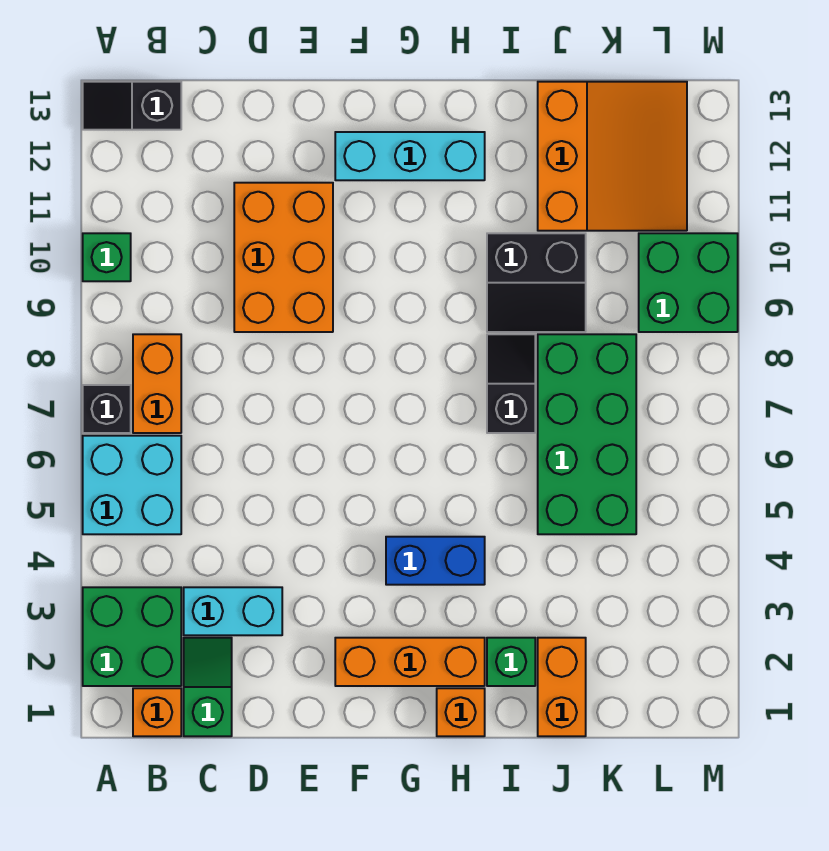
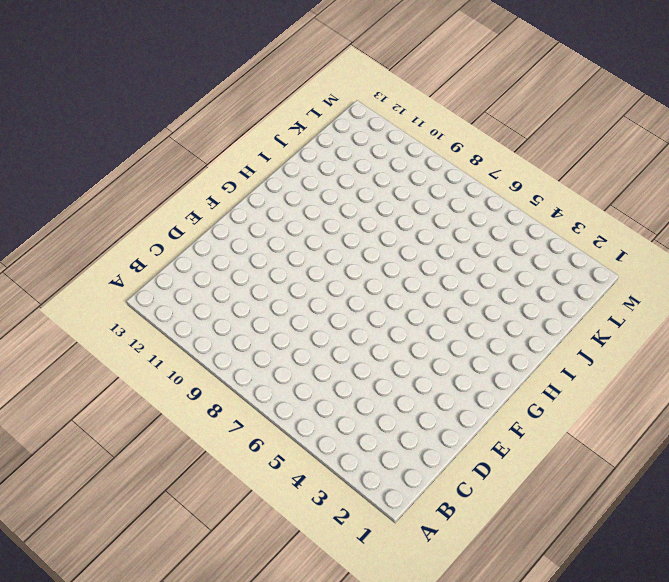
none -> green 2x2 brick [83,587,181,686]
none -> cyan 2x2 brick [83,436,181,534]
none -> black 1x1 brick [83,385,131,433]

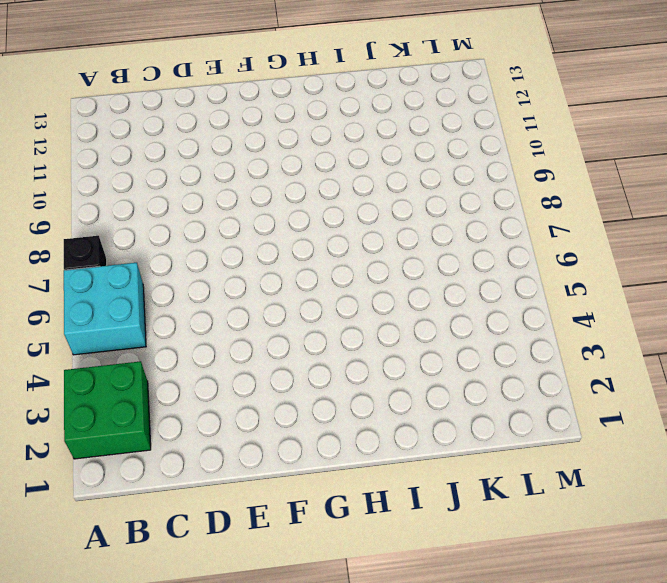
none -> green 1x1 brick [83,233,131,281]
none -> black 1x2 slope [83,82,181,130]
none -> orange 1x1 brick [133,688,181,736]

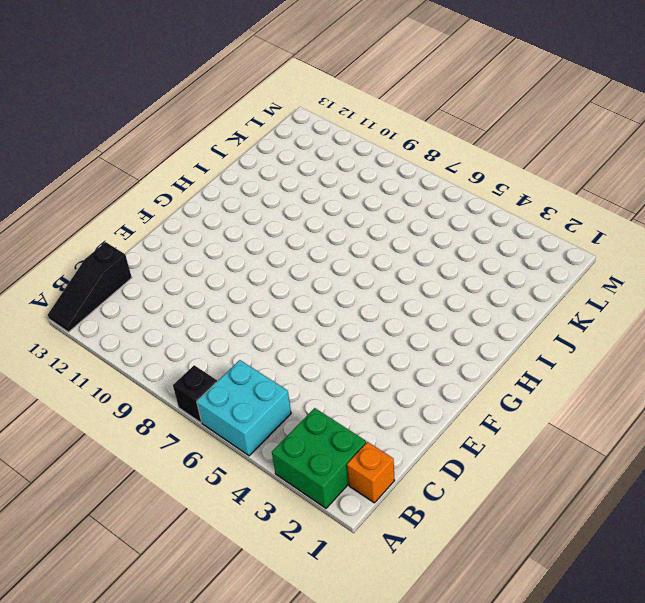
black 1x3 slope [48,242,132,332] -> black 1x2 slope [83,82,181,130]
none -> green 1x1 brick [83,233,131,281]
none -> orange 1x2 brick [133,334,181,433]
none -> green 1x2 slope [184,638,232,736]

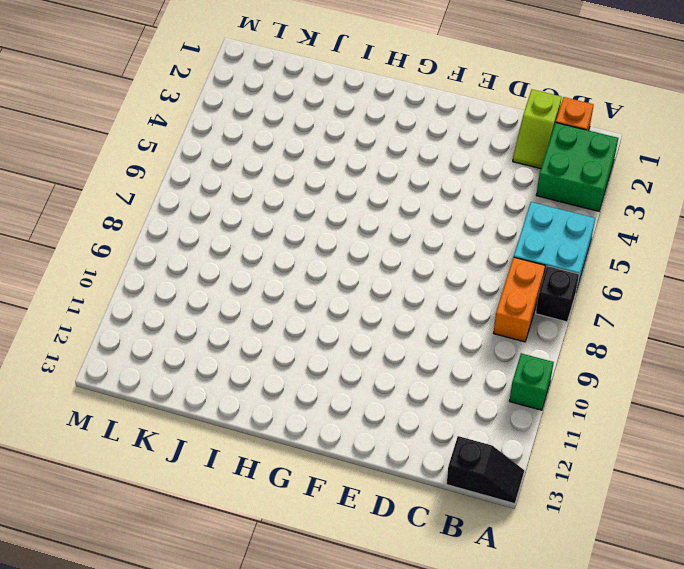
lime 1x2 slope [513,89,562,169] -> green 1x2 slope [184,638,232,736]
none -> cyan 1x2 brick [184,587,282,635]
none -> orange 2x3 brick [234,183,333,332]
none -> orange 1x3 brick [335,638,485,686]

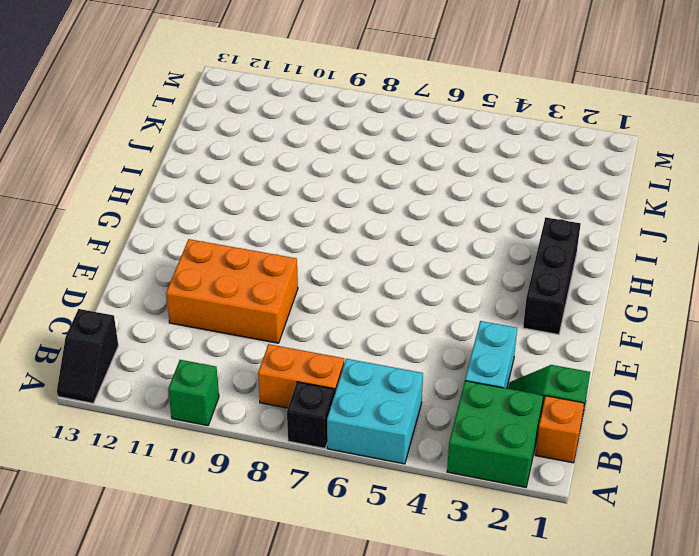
black 1x3 brick [523,217,581,334] -> orange 1x3 brick [335,638,485,686]
none -> cyan 1x3 brick [335,132,485,180]
none -> blue 1x2 brick [386,537,485,585]
none -> orange 1x1 brick [437,688,485,736]

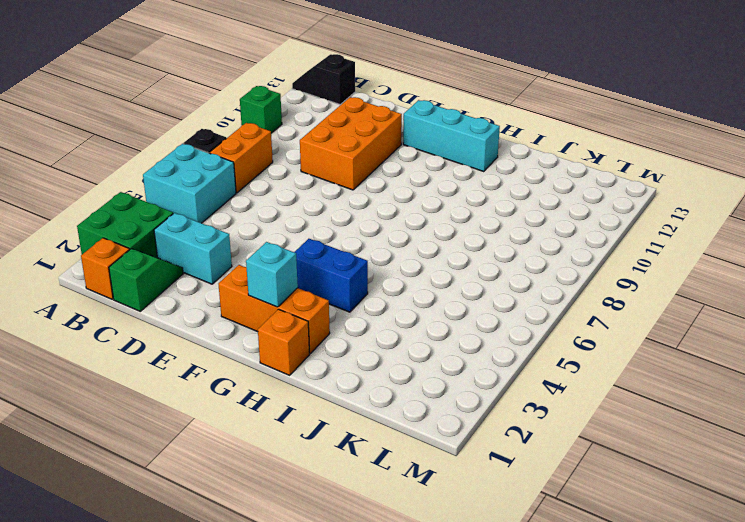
cyan 1x1 brick [246,242,298,307] -> none
none -> green 1x1 brick [487,638,535,686]
none -> black 1x2 slope [487,334,535,433]
none -> black 2x2 slope [487,233,586,332]

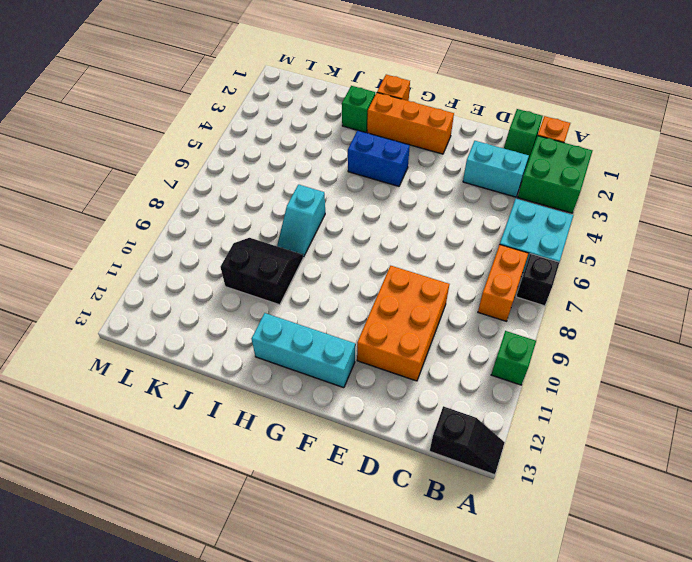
cyan 1x2 slope [277,185,325,257] -> black 1x2 slope [487,334,535,433]
none -> orange 1x2 brick [538,638,586,736]
none -> green 2x4 brick [538,334,636,534]
none -> orange 3x3 slope [538,82,687,231]

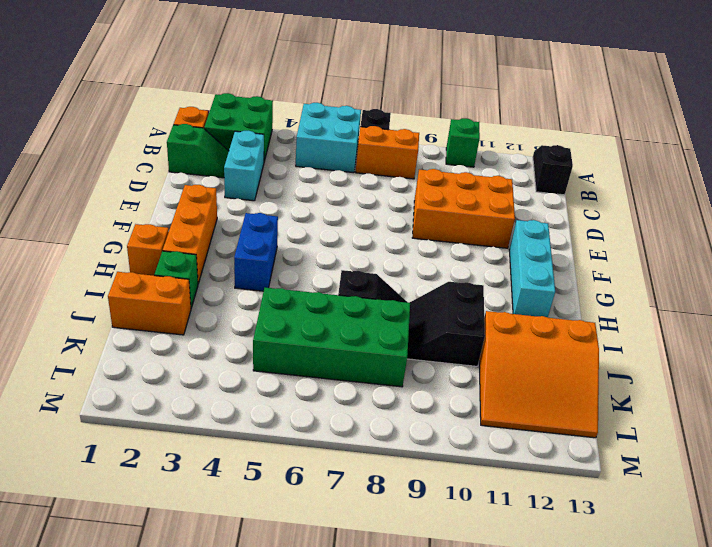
none -> green 2x2 brick [639,233,738,332]

